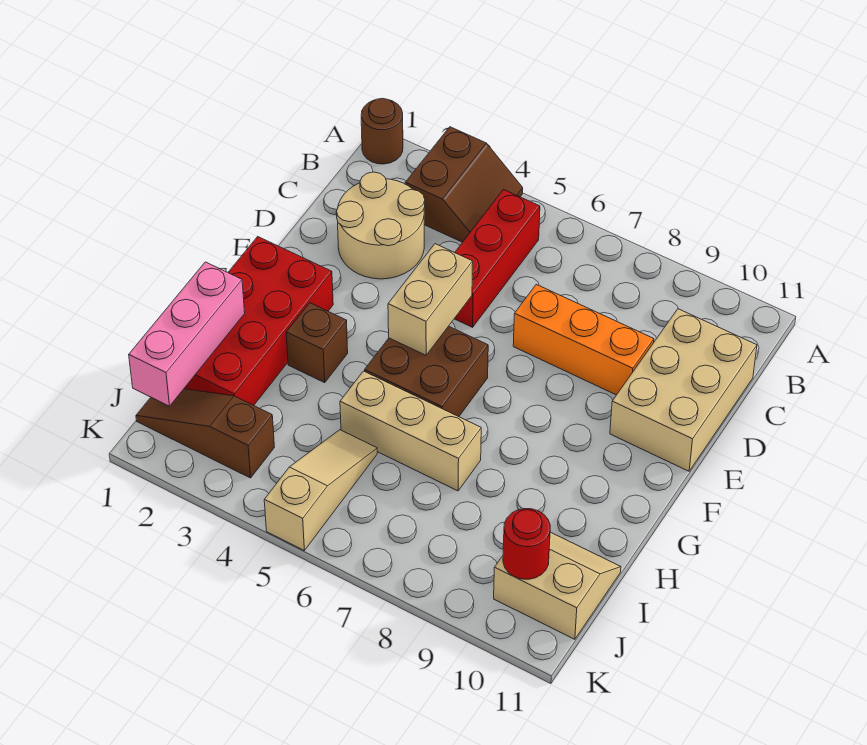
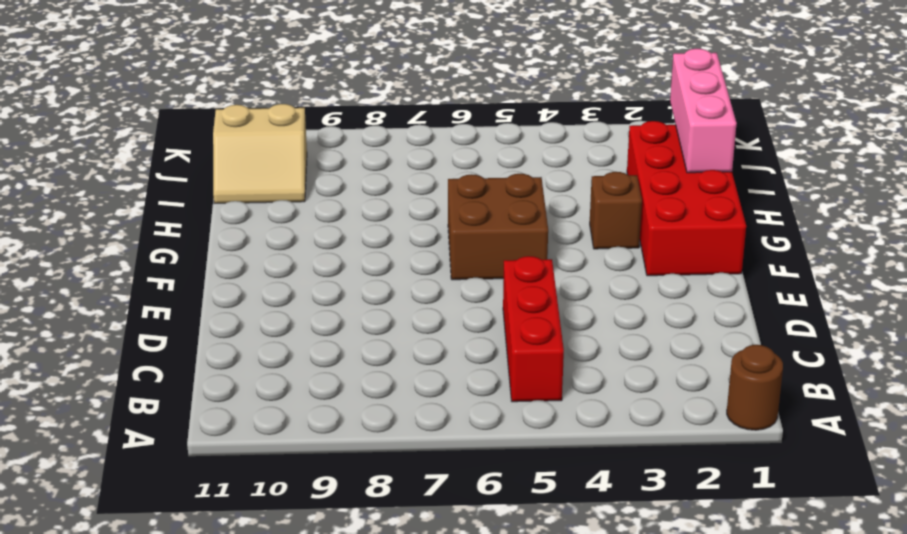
none -> brown 2x2 slope [405,127,523,242]
none -> tan 2x2 round brick [336,172,425,279]
none -> tan 2x3 brick [610,309,757,471]

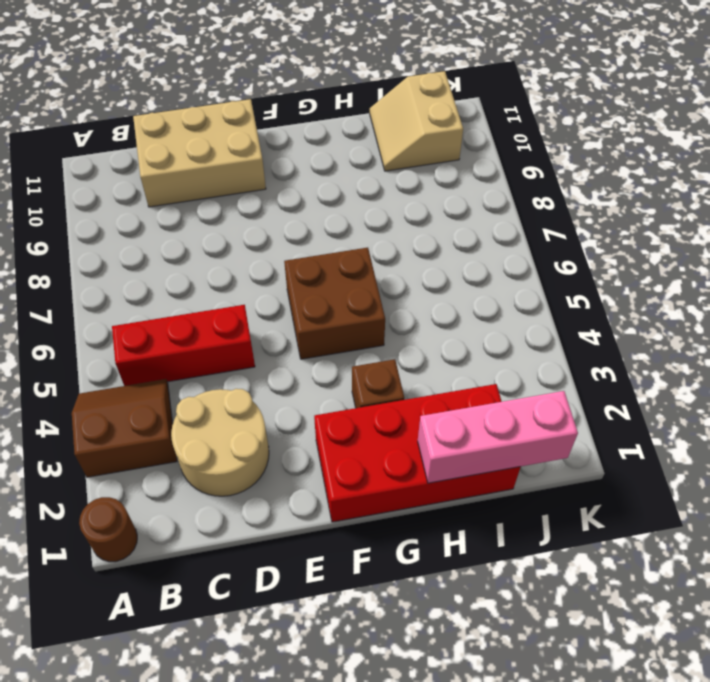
none -> orange 1x3 brick [513,284,654,395]
none -> tan 1x3 brick [340,371,481,491]
none -> tan 1x3 slope [264,430,377,550]

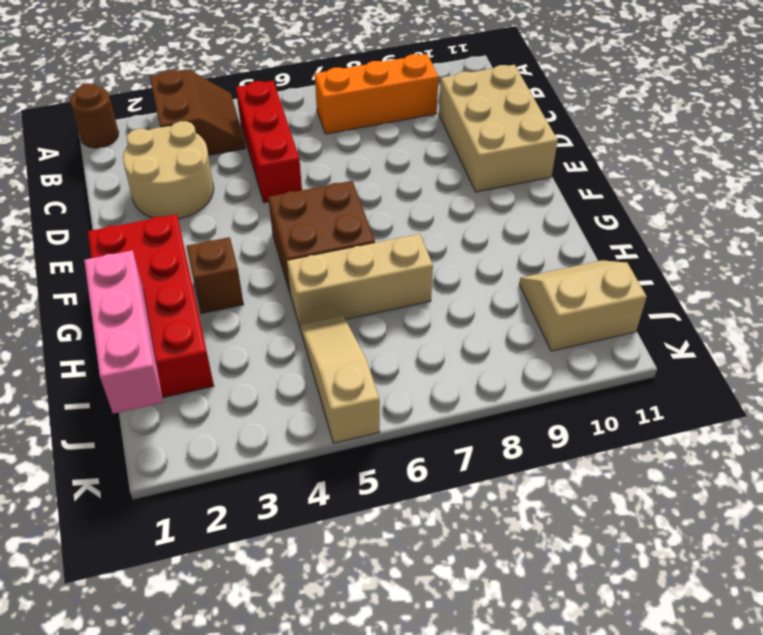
orange 1x3 brick [315,54,438,134] -> orange 1x3 brick moved to [513,284,654,395]
none -> brown 1x3 slope [136,389,274,478]
none -> tan 1x2 brick [388,244,473,355]
none -> red 1x1 round brick [503,509,550,579]

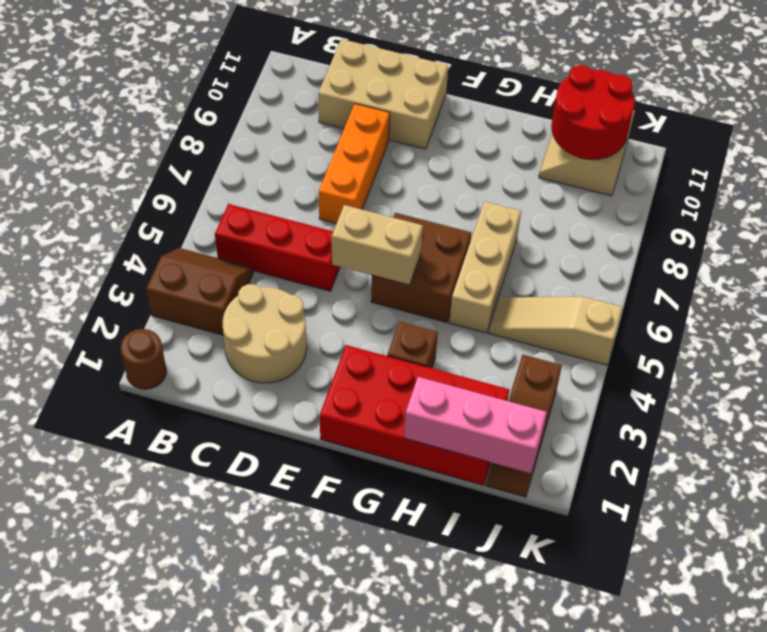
red 2x2 round brick [551,65,635,160] -> red 1x1 round brick [503,509,550,579]

